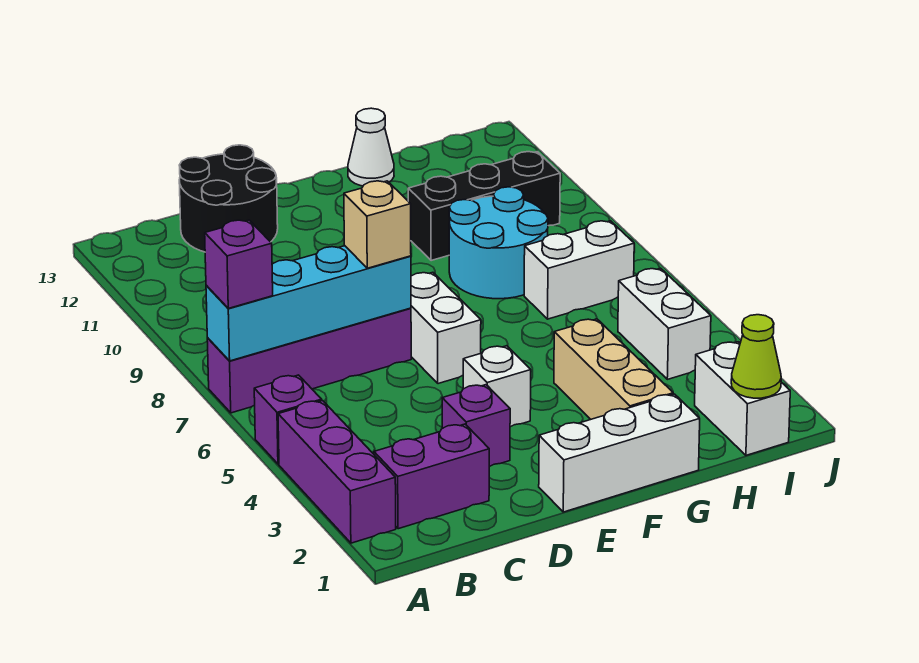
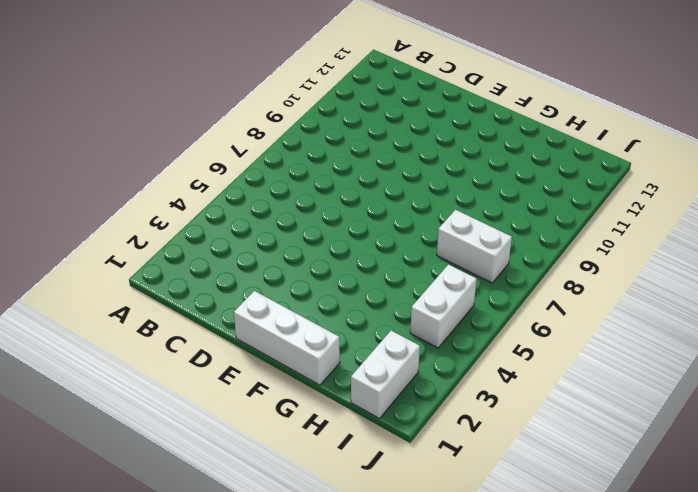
none -> purple 1x3 brick [278,401,396,543]
none -> purple 1x1 brick [254,375,322,464]
none -> purple 1x4 brick [207,308,411,413]

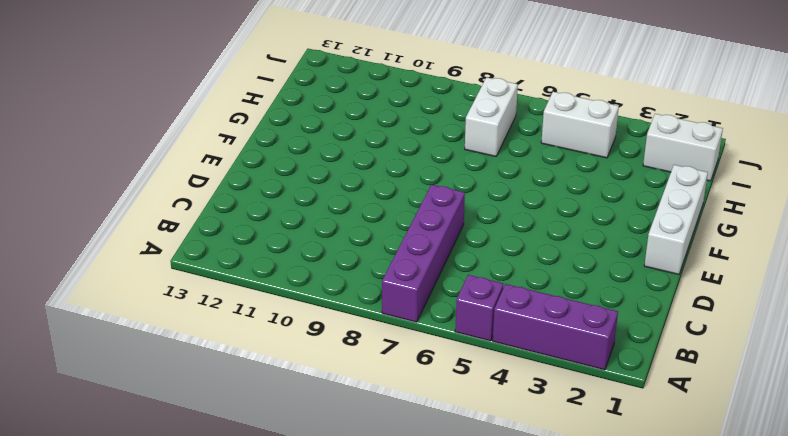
none -> purple 1x2 brick [374,424,489,529]
none -> black 2x2 round brick [179,145,278,252]
none -> purple 1x1 brick [442,385,510,467]

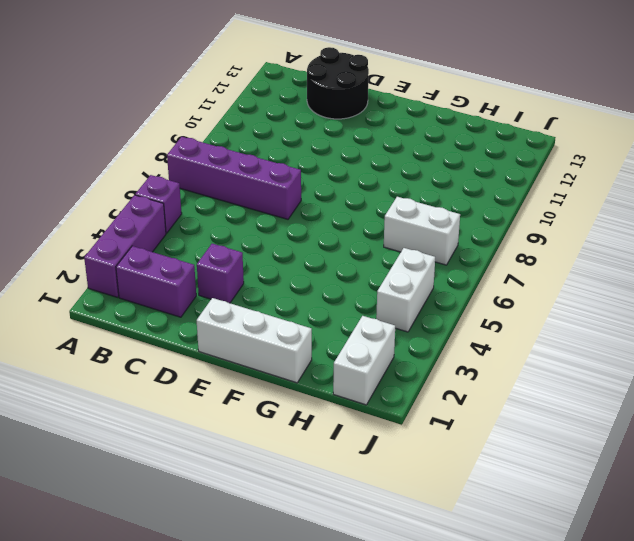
none -> white 1x1 brick [463,346,531,427]
none -> white 1x2 brick [411,272,481,384]
none -> tan 1x3 brick [554,319,673,419]

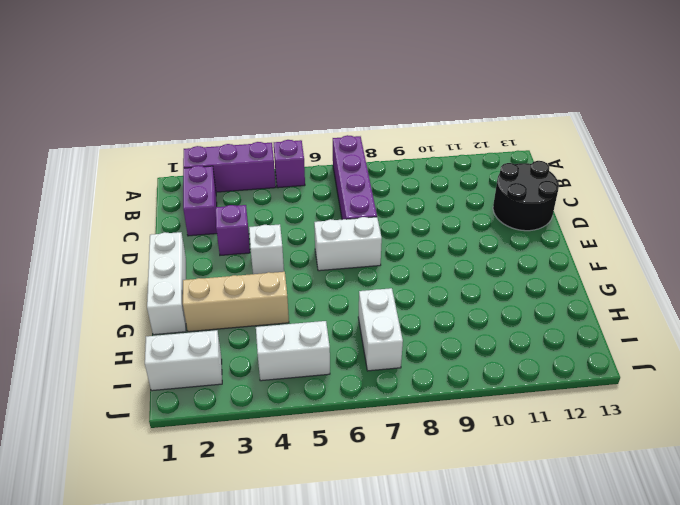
none -> cyan 2x2 round brick [449,187,548,299]
none -> black 1x3 brick [408,152,560,261]
none -> white 1x1 cone [348,108,394,186]

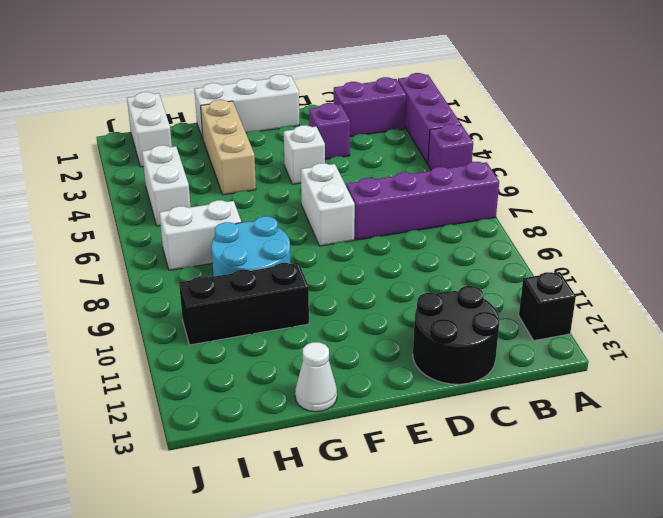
black 1x1 brick [519,272,576,341] -> none
none -> cyan 1x4 brick [206,246,411,361]
none -> lime 1x1 cone [731,315,781,398]
none -> purple 1x1 brick [205,220,273,308]

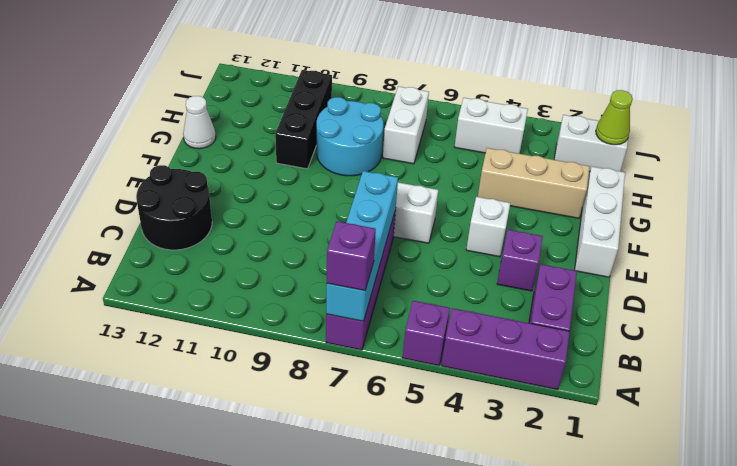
none -> tan 1x1 brick [344,181,411,268]

